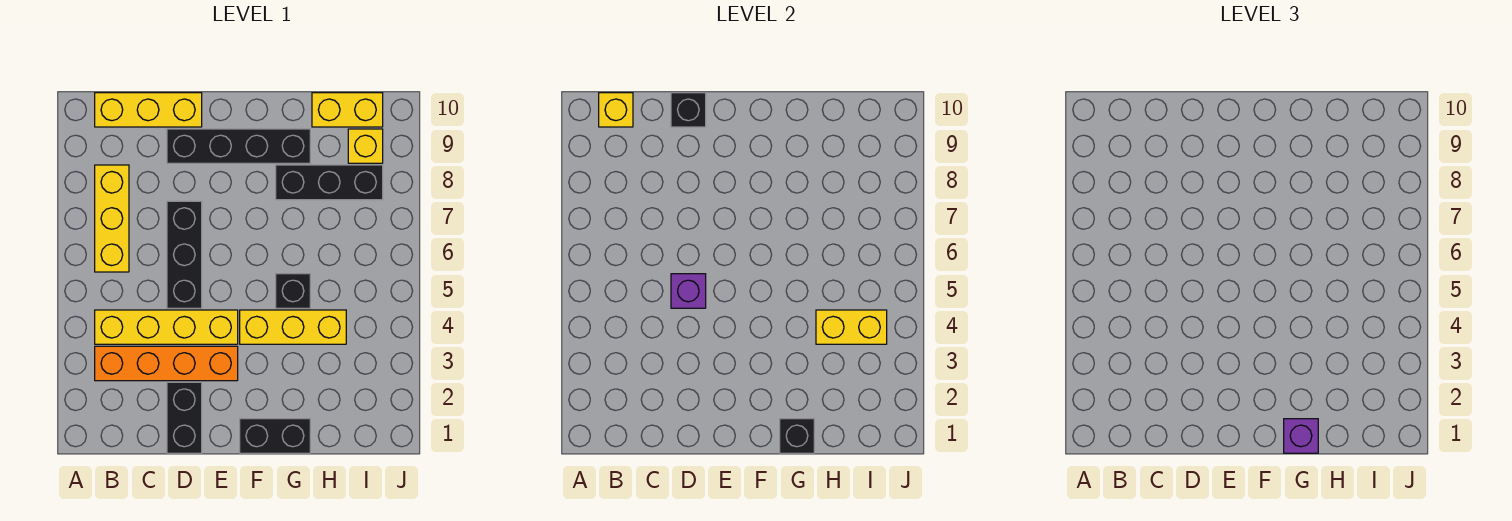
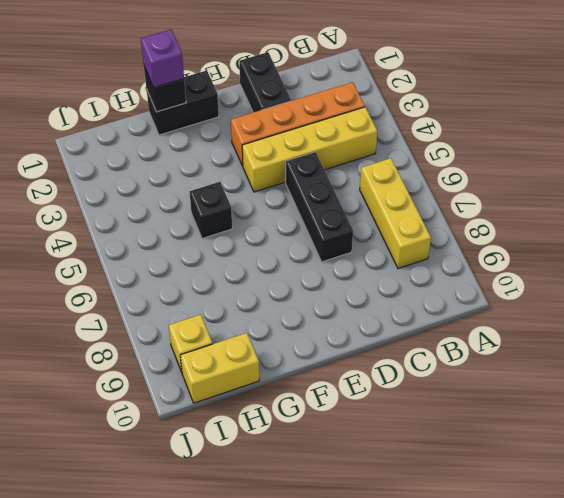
none -> yellow 1x3 brick [95,93,202,127]
none -> black 1x4 brick [167,129,310,163]
none -> yellow 1x3 brick [240,310,346,344]

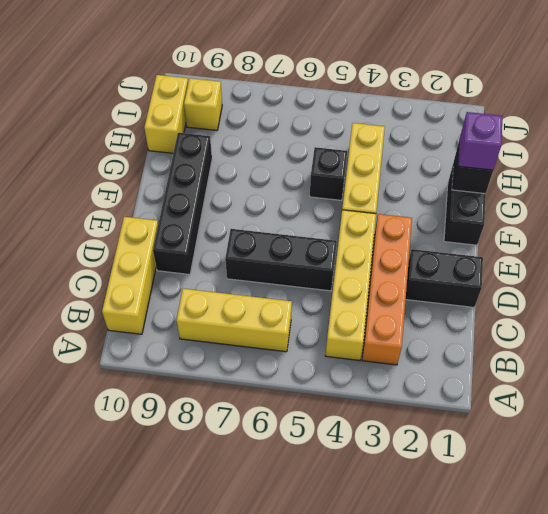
none -> black 1x3 brick [276,165,383,200]
none -> yellow 1x1 brick [599,93,633,127]
none -> purple 1x1 brick [671,274,706,308]

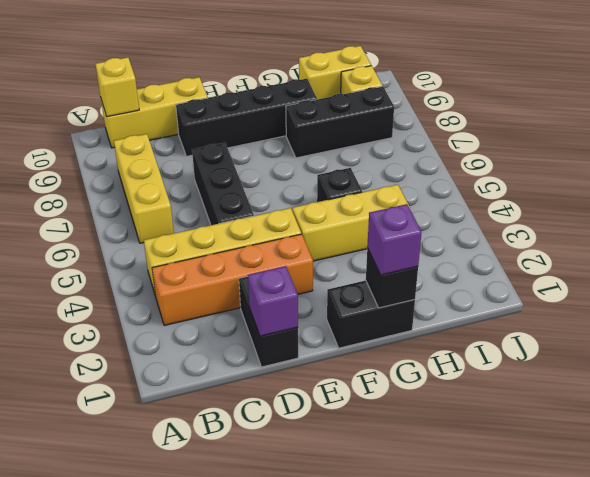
purple 1x1 brick [248,266,298,336] -> purple 1x1 brick moved to [671,274,706,308]
none -> black 1x1 brick [671,93,706,127]
none -> yellow 1x2 brick [816,310,887,344]

